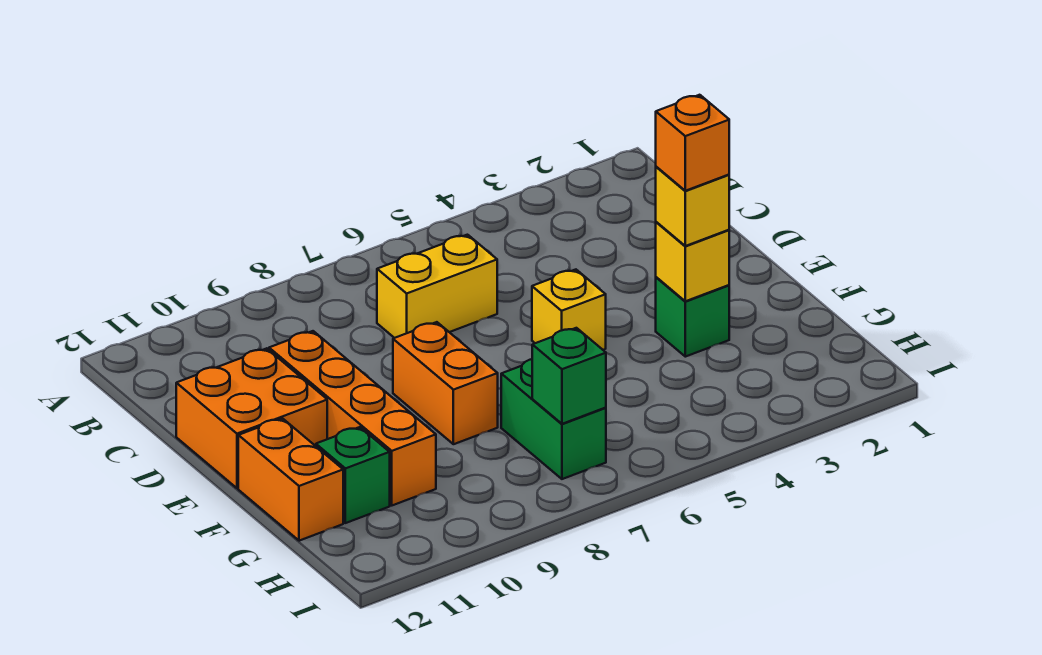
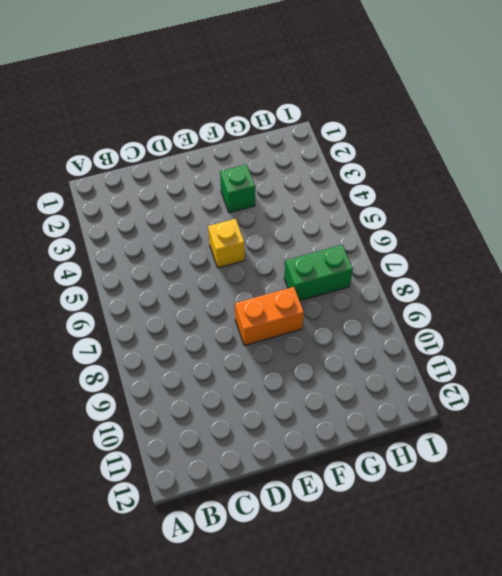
none -> yellow 1x2 brick [377,235,497,338]
none -> orange 1x4 brick [269,331,436,505]
none -> orange 2x2 brick [176,348,327,488]

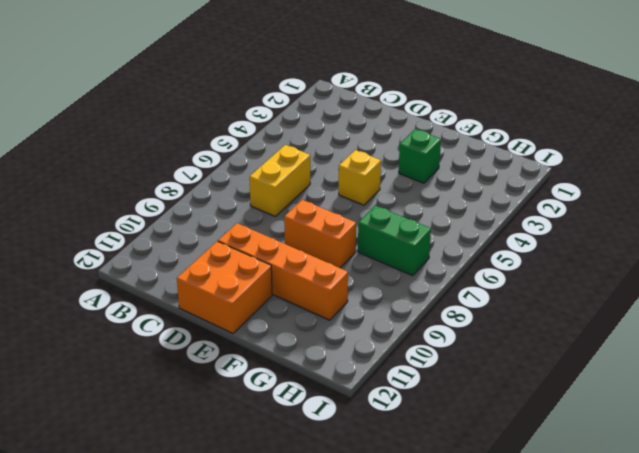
none -> orange 1x2 brick [238,418,343,541]
none -> green 1x1 brick [316,427,390,523]
none -> yellow 1x1 brick [656,222,729,301]

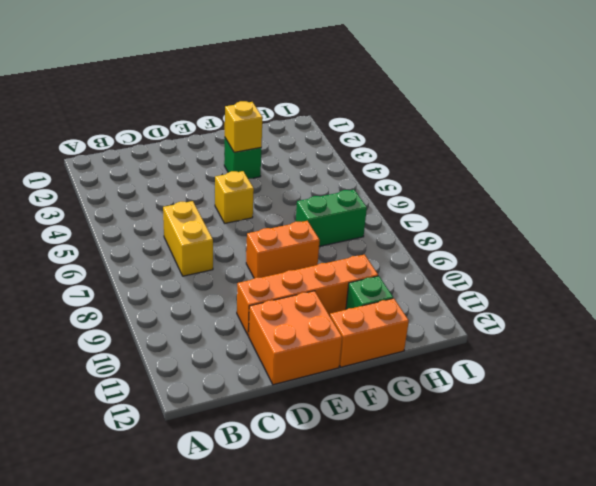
none -> green 1x1 brick [532,328,606,424]
none -> yellow 1x1 brick [656,167,729,246]
none -> orange 1x1 brick [656,95,729,191]

